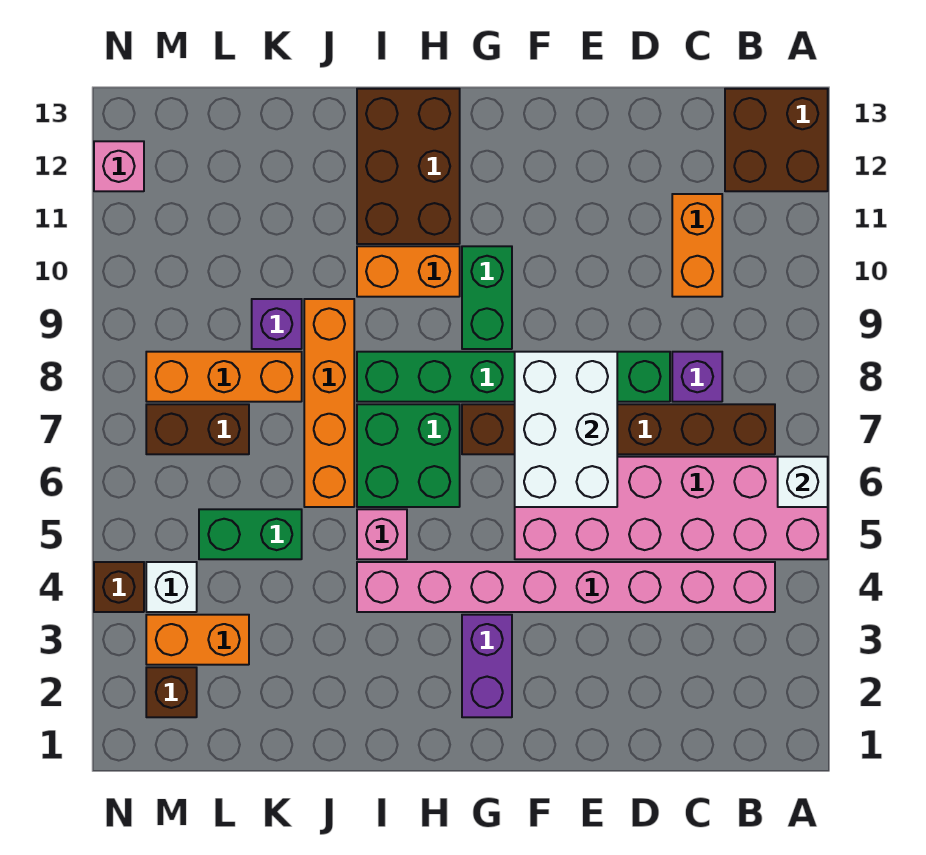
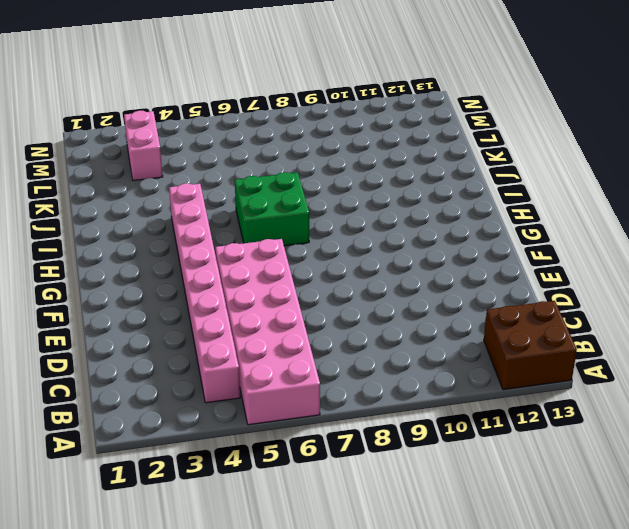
pink 1x2 brick [124,111,163,181] -> orange 1x2 brick [146,615,249,665]
none -> brown 1x6 brick [462,404,775,454]
none -> purple 1x1 brick [672,352,722,402]
none -> orange 1x2 brick [672,194,722,297]

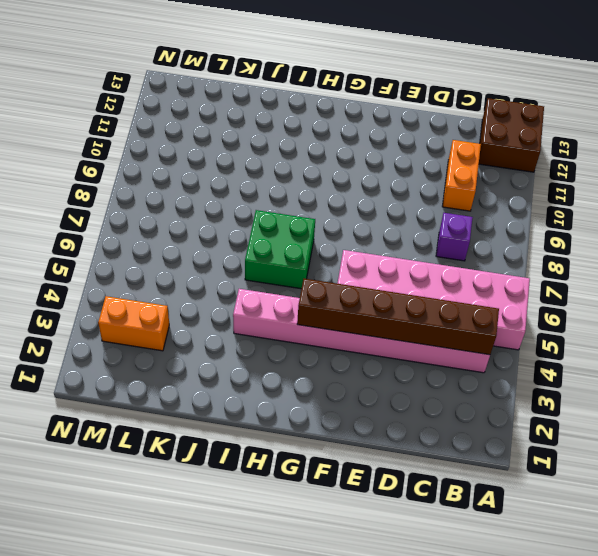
brown 1x6 brick [297,279,499,355] -> brown 1x6 brick moved to [462,404,775,454]
none -> green 1x6 brick [357,352,670,402]
none -> purple 1x2 brick [462,615,512,717]
none -> green 1x2 brick [462,246,512,349]

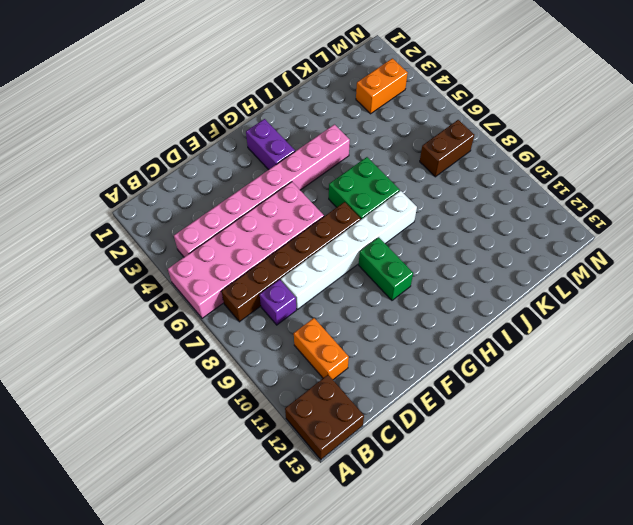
white 1x6 brick [281,191,417,309] -> green 1x6 brick [357,352,670,402]
none -> orange 1x2 brick [357,246,460,297]
none -> brown 2x3 brick [357,89,460,244]
none -> pink 1x1 brick [357,509,407,559]

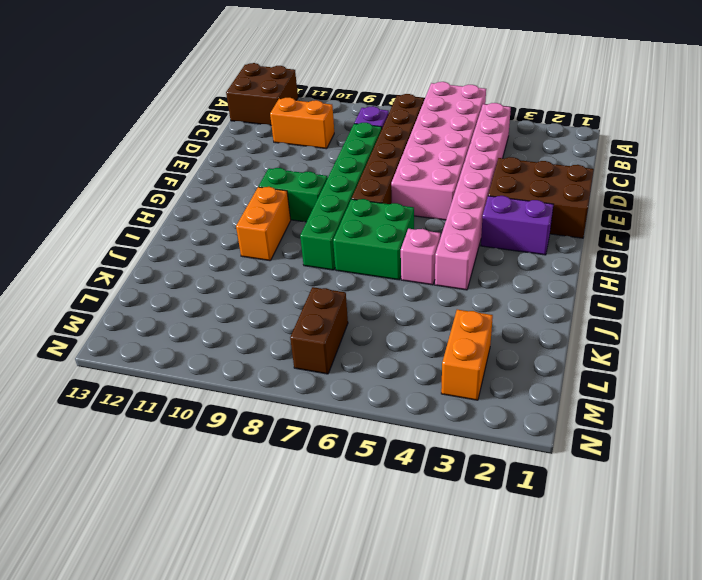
brown 2x3 brick [488,157,594,238] -> brown 2x3 brick moved to [357,89,460,244]
none -> orange 1x4 brick [304,299,354,507]
none -> green 1x2 brick [199,509,302,559]
none -> orange 1x3 brick [146,352,302,402]

